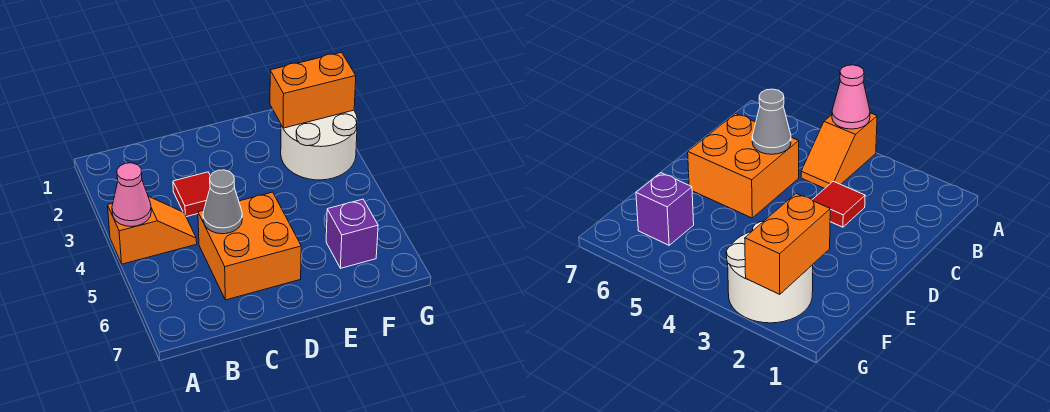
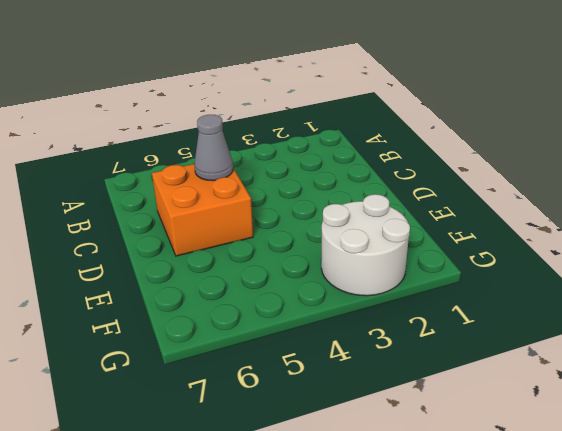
none -> orange 1x2 slope [108,196,197,264]
none -> red 1x1 tile [173,172,210,217]

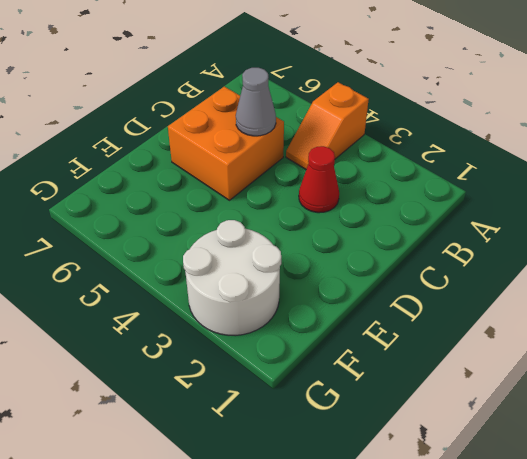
red 1x1 cone [299,146,339,213] -> red 1x1 tile [173,172,210,217]
none -> purple 1x1 brick [326,199,378,268]
none -> pink 1x1 cone [112,163,151,227]

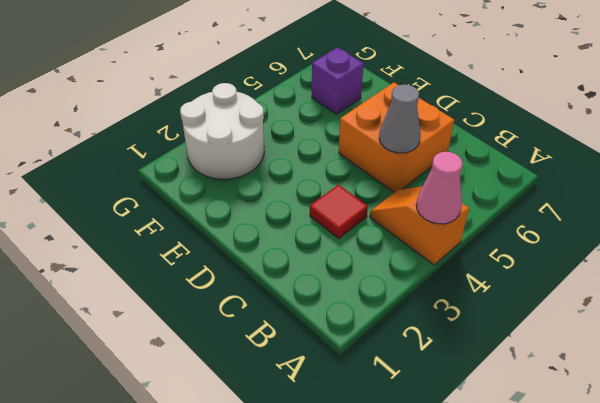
none -> orange 1x2 brick [270,52,356,128]

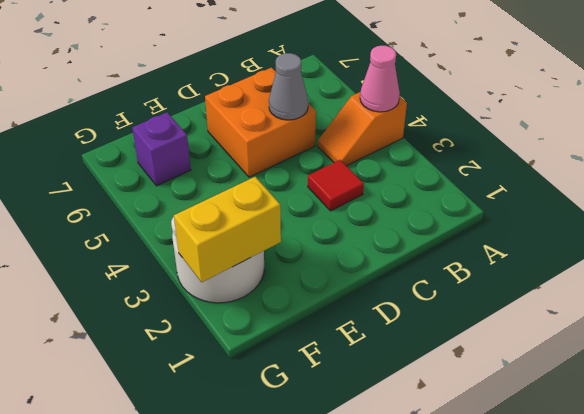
yellow 1x2 brick [174,177,281,282] -> orange 1x2 brick [270,52,356,128]

